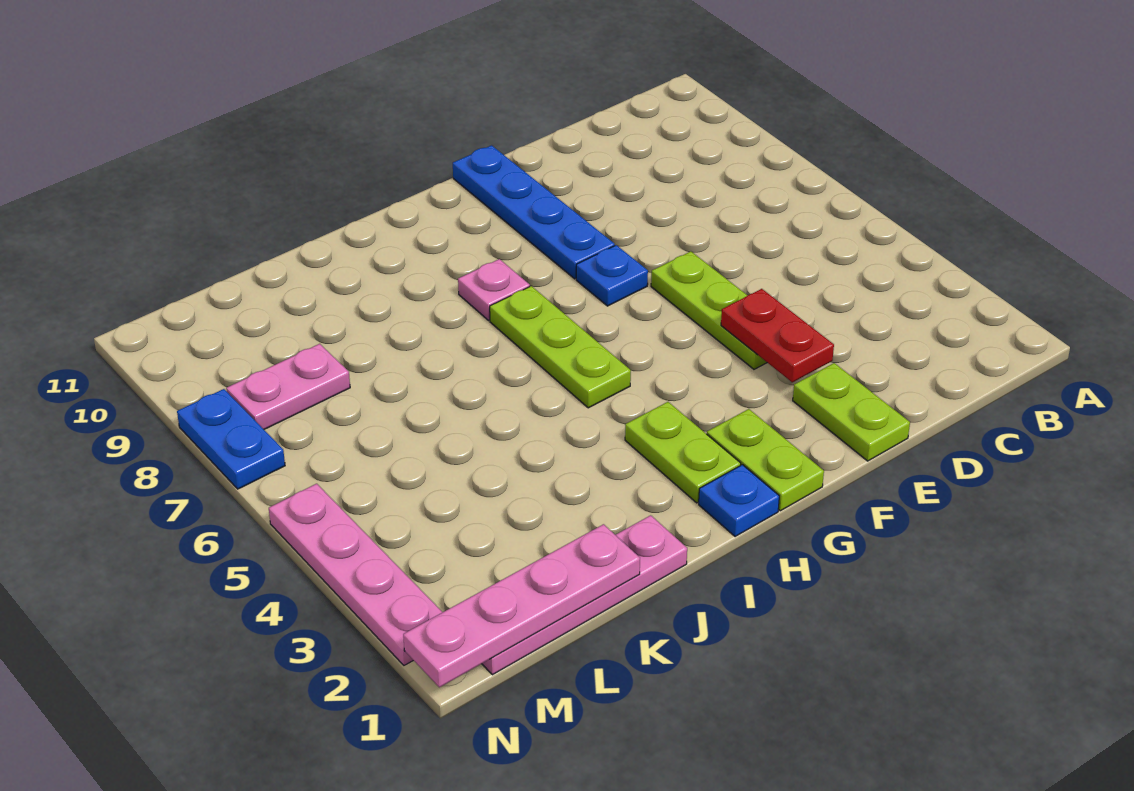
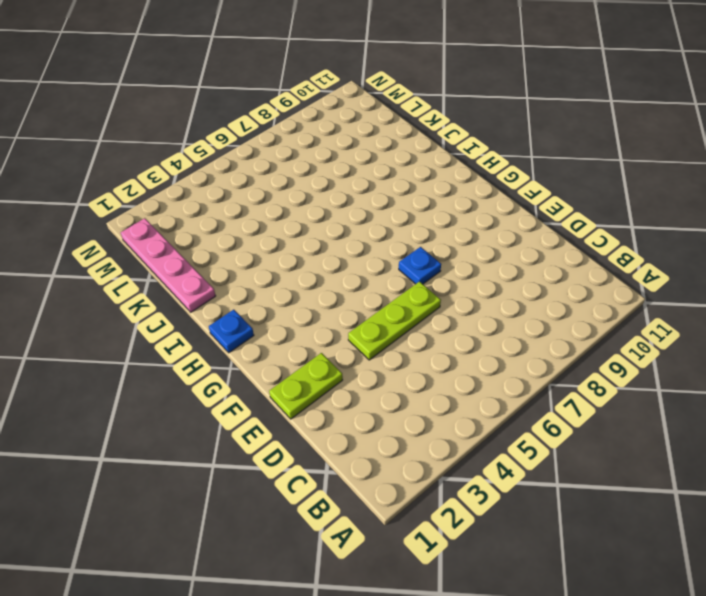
none -> blue 1x4 plate [453,145,615,279]
none -> lime 1x2 plate [707,409,824,511]
none -> lime 1x2 plate [625,402,741,503]

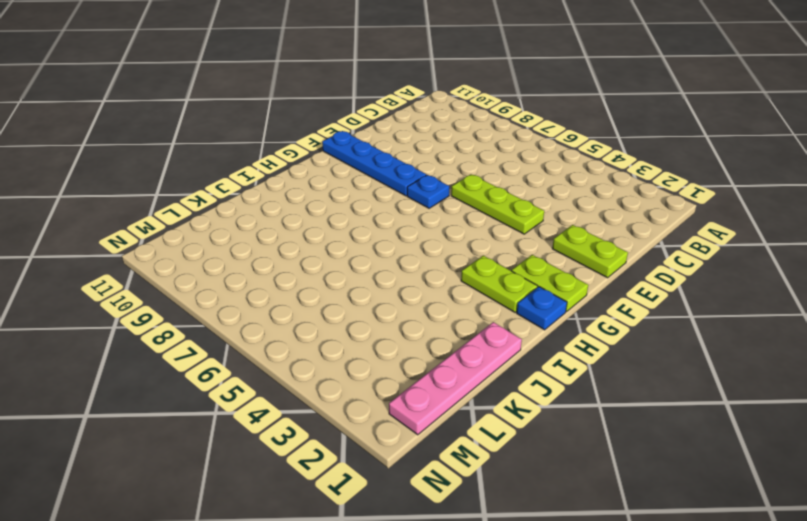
none -> lime 1x3 plate [490,286,631,408]
none -> pink 1x1 plate [458,259,530,320]
none -> pink 1x2 plate [226,344,350,429]

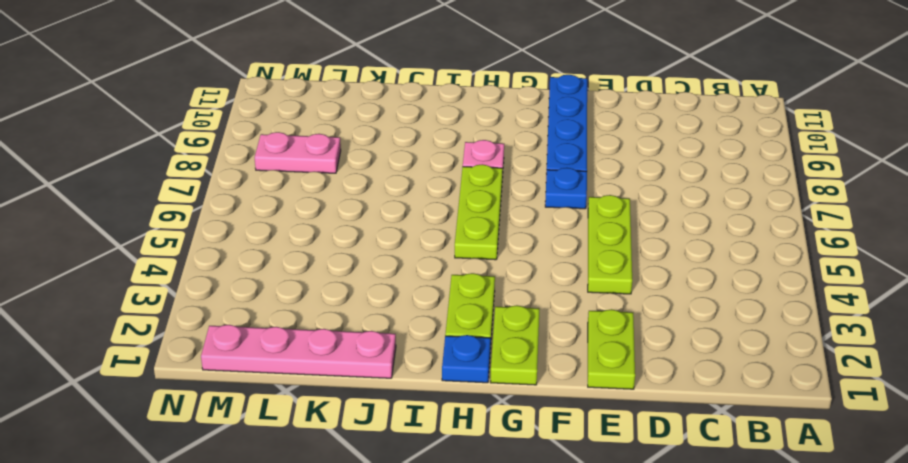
none -> pink 1x4 plate [269,484,442,665]
none -> blue 1x2 plate [177,389,285,489]
none -> red 1x2 plate [721,289,834,382]

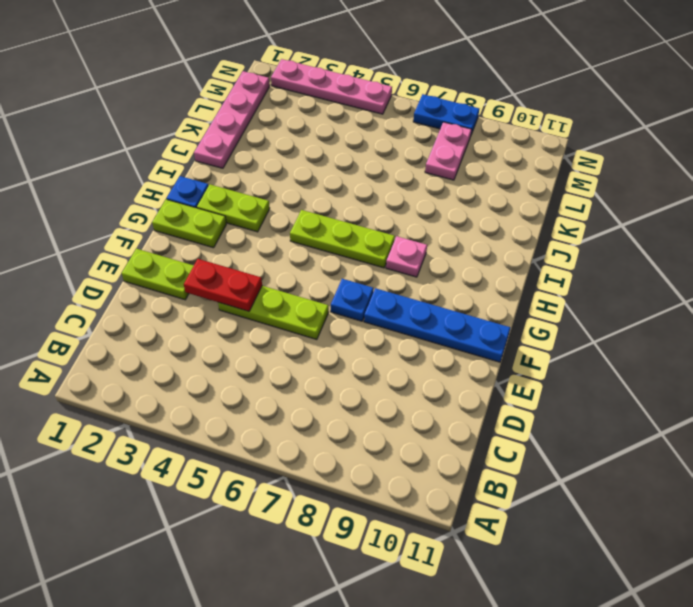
none -> pink 1x4 plate [403,524,640,687]

